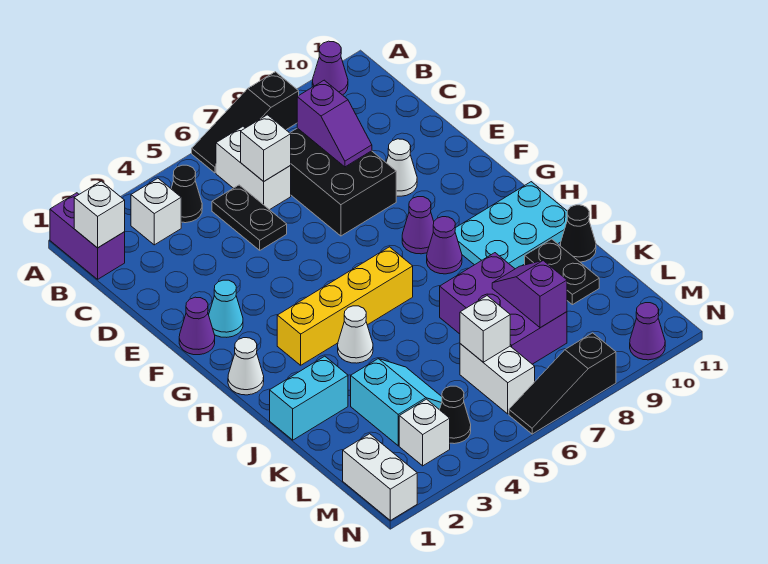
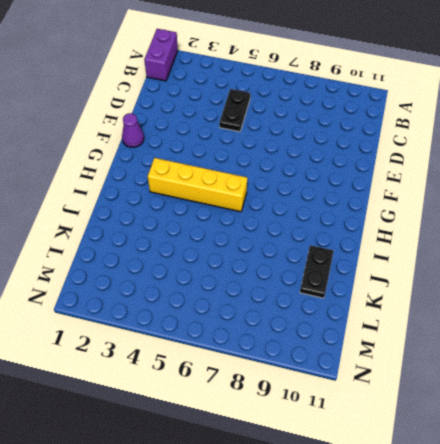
none -> black 1x3 slope [192,72,299,173]
none -> purple 1x1 cone [312,41,348,95]
none -> white 1x1 brick [131,178,181,245]
none -> black 1x1 cone [171,165,202,223]

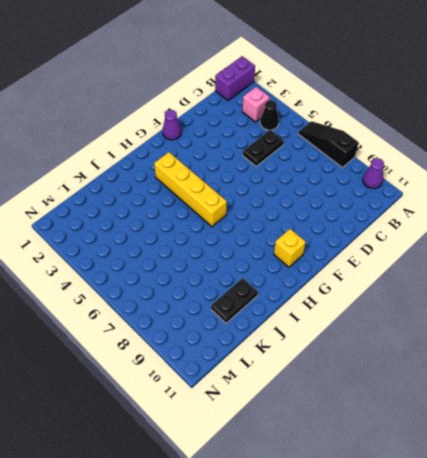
pink 1x1 brick [242,87,270,122] -> white 1x1 brick [131,178,181,245]
yellow 1x1 brick [274,229,306,267] -> none
none -> white 1x2 brick [216,127,291,210]
none -> black 2x3 brick [290,128,396,236]
none -> white 1x1 cone [386,139,417,196]
none -> cyan 1x1 cone [209,280,243,337]

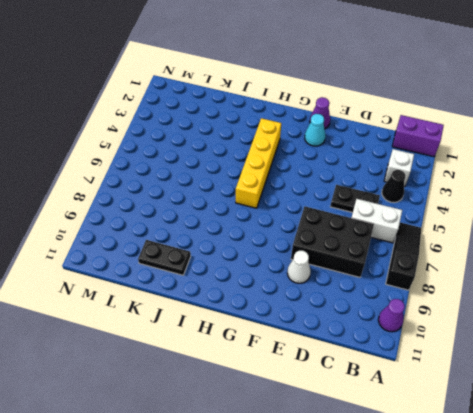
none -> purple 1x1 cone [402,197,434,254]
none -> white 1x1 cone [228,338,264,395]
none -> purple 1x1 cone [427,217,462,274]
none -> cyan 2x3 plate [455,182,567,269]

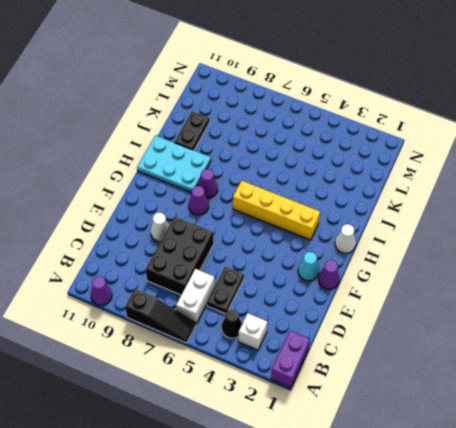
none -> white 1x1 cone [338,306,373,363]
none -> cyan 1x2 brick [270,356,348,440]
none -> purple 2x3 brick [440,253,567,364]
none -> black 1x1 cone [560,205,596,262]

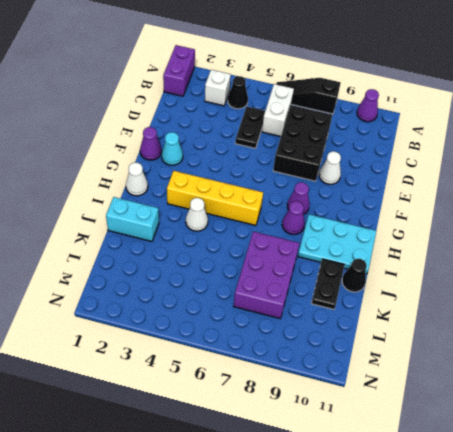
none -> cyan 2x2 slope [351,359,442,446]
none -> white 1x2 brick [460,344,535,414]
none -> white 1x2 brick [343,434,417,520]
none -> white 1x1 brick [399,399,450,466]

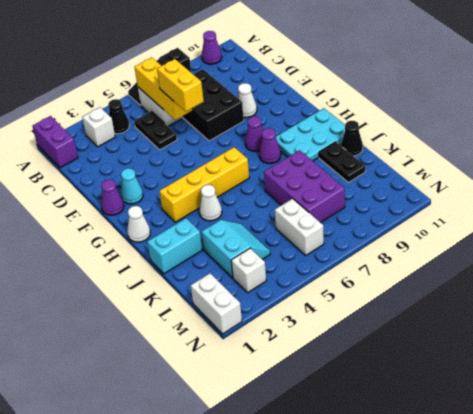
yellow 1x3 brick [135,57,193,120] -> white 1x1 brick [241,115,291,181]
yellow 1x2 brick [157,59,204,112] -> none
none -> black 1x1 cone [440,386,471,444]
none -> black 1x3 slope [509,333,616,434]
none -> purple 1x1 cone [630,303,665,360]
none -> white 1x1 brick [74,181,125,248]

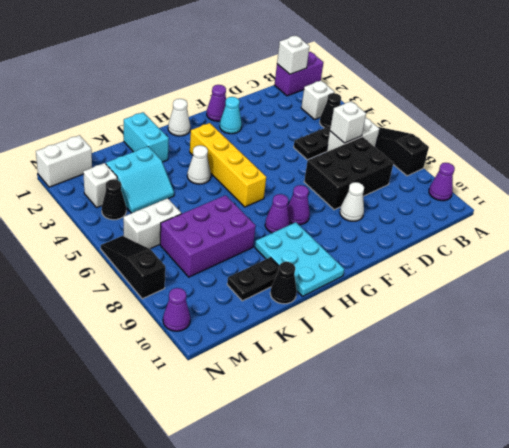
none -> purple 1x2 slope [297,80,372,167]
none -> purple 1x2 slope [492,261,567,328]
none -> white 1x1 brick [460,296,510,362]

